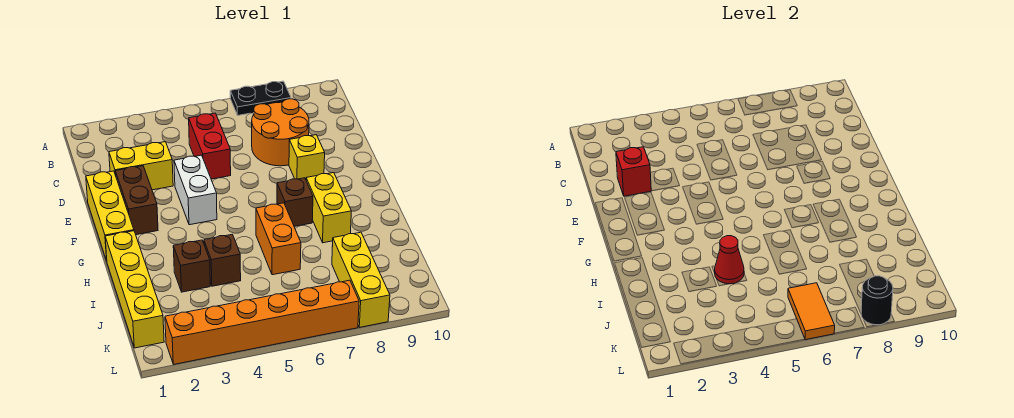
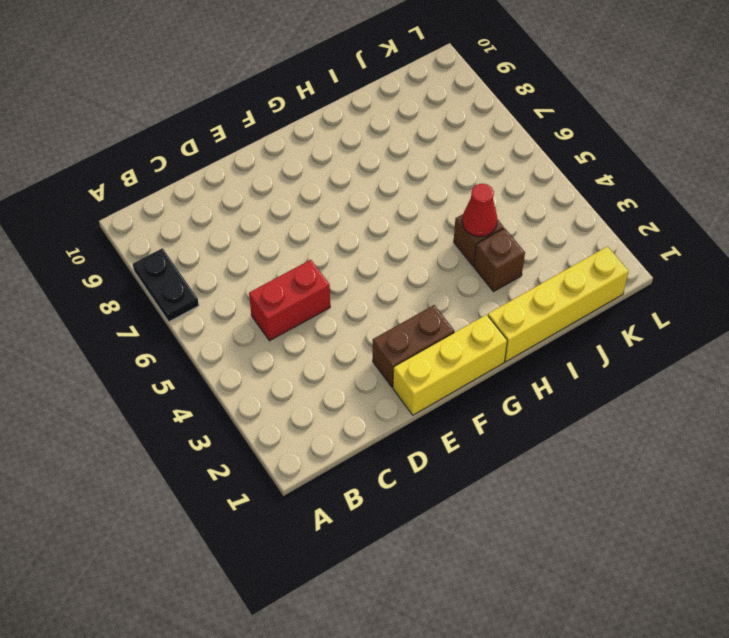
none -> orange 2x2 round brick [252,99,309,166]
none -> yellow 1x2 brick [109,142,173,190]
none -> white 1x2 brick [174,155,217,225]

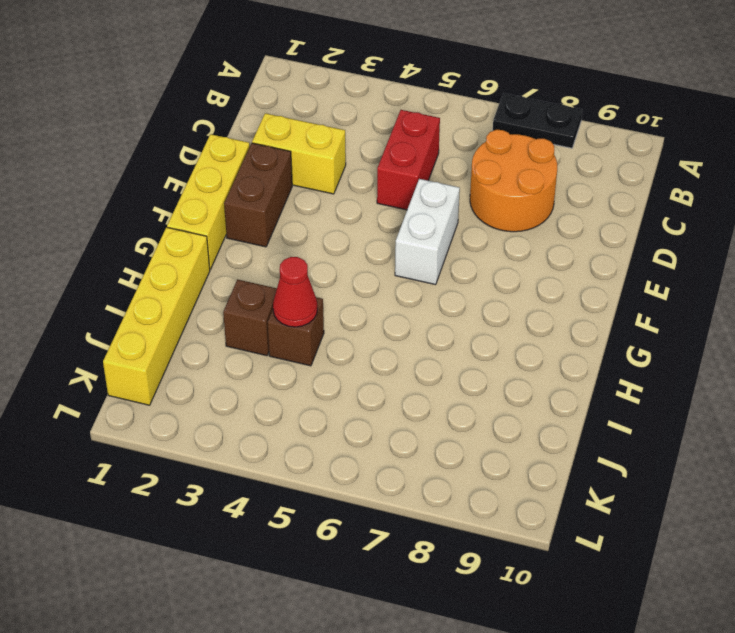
white 1x2 brick [395,179,460,285] -> white 1x2 brick moved to [174,155,217,225]
none -> yellow 1x1 brick [289,135,325,179]
none -> brown 1x1 brick [277,178,313,226]
none -> yellow 1x2 brick [306,173,351,243]

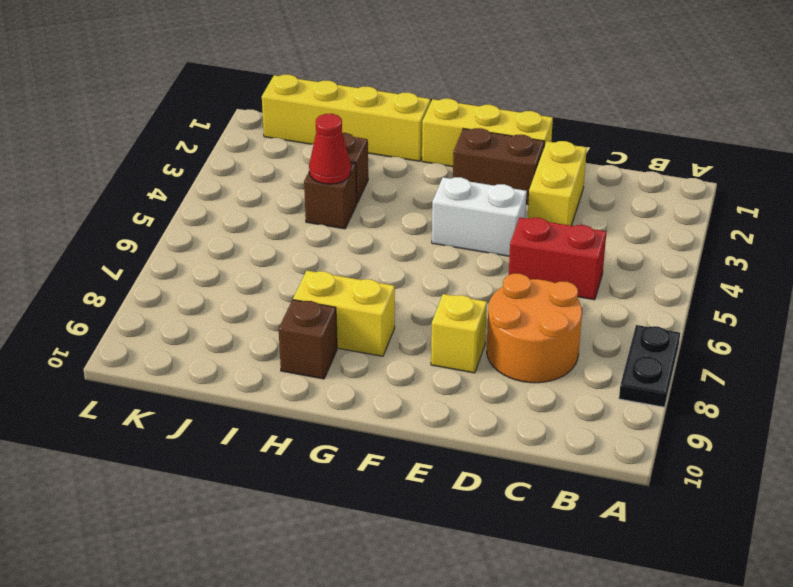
brown 1x1 brick [279,300,337,379] -> brown 1x1 brick moved to [277,178,313,226]
none -> orange 1x2 brick [256,203,301,275]
none -> yellow 1x3 brick [332,232,390,327]
none -> orange 1x6 brick [165,280,359,364]

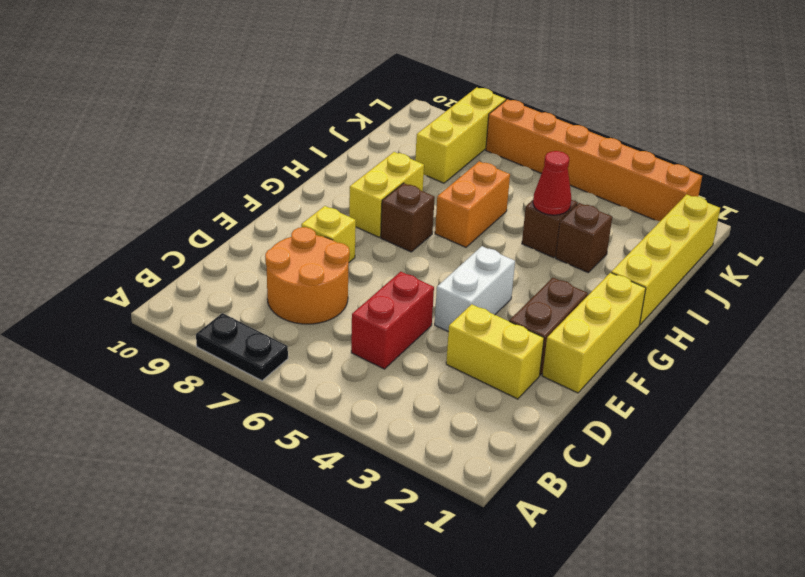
none -> red 1x1 brick [616,147,651,196]
none -> orange 1x2 tile [788,283,835,340]
none -> black 1x1 round brick [861,276,893,325]

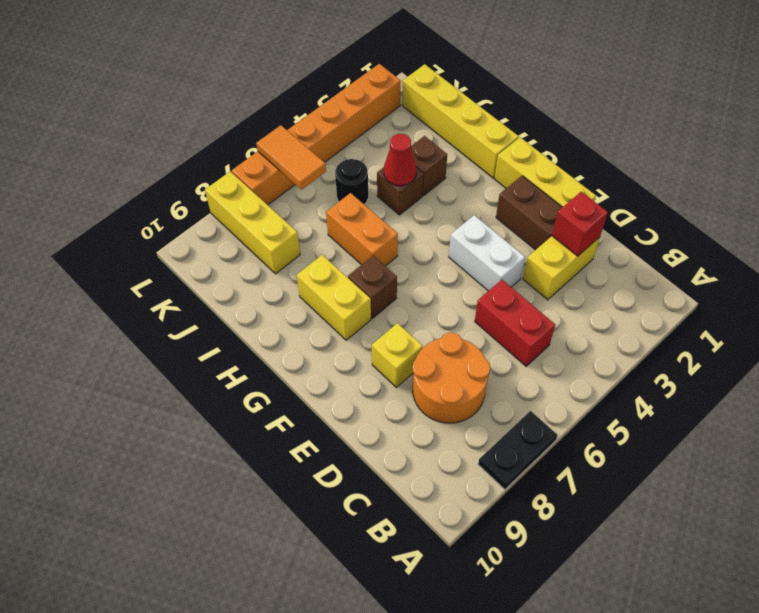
black 1x1 round brick [335,159,368,204] -> black 1x1 round brick moved to [861,276,893,325]

